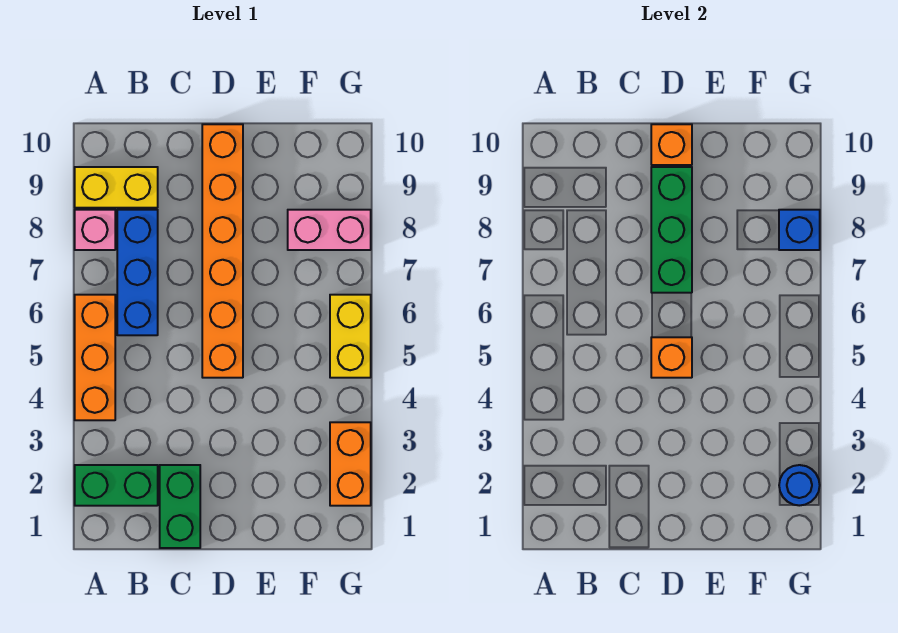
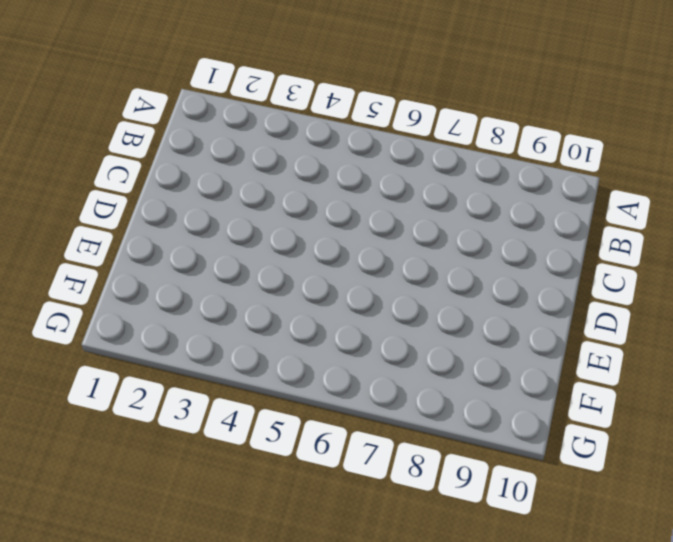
none -> green 1x2 brick [75,465,158,506]
none -> orange 1x3 brick [75,295,115,420]
none -> pink 1x1 brick [75,210,115,250]

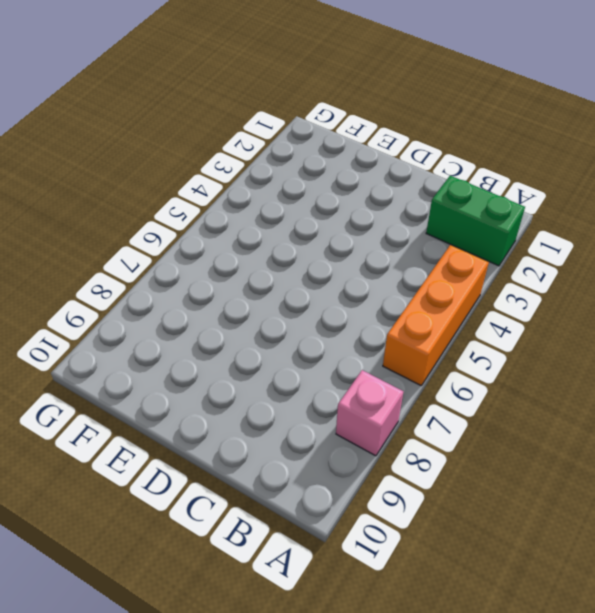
none -> yellow 1x2 brick [75,167,158,208]
none -> blue 1x3 brick [117,210,158,335]
none -> green 1x2 brick [160,465,200,548]

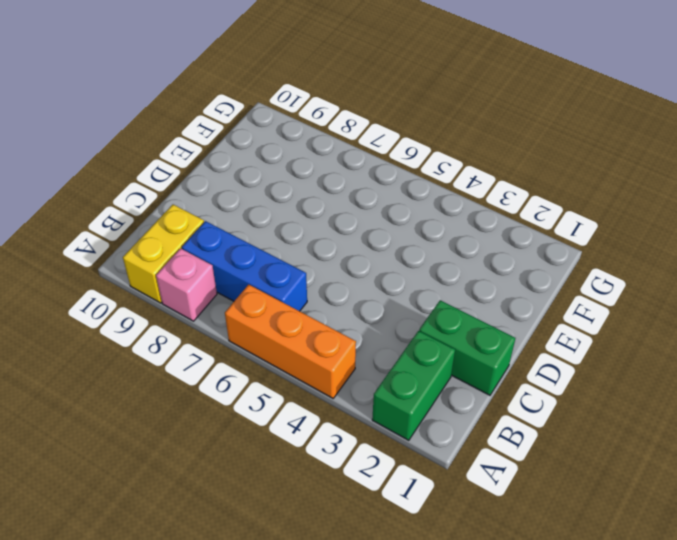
none -> orange 1x6 brick [202,124,243,378]
none -> pink 1x2 brick [288,210,371,250]
none -> orange 1x2 brick [330,422,371,506]

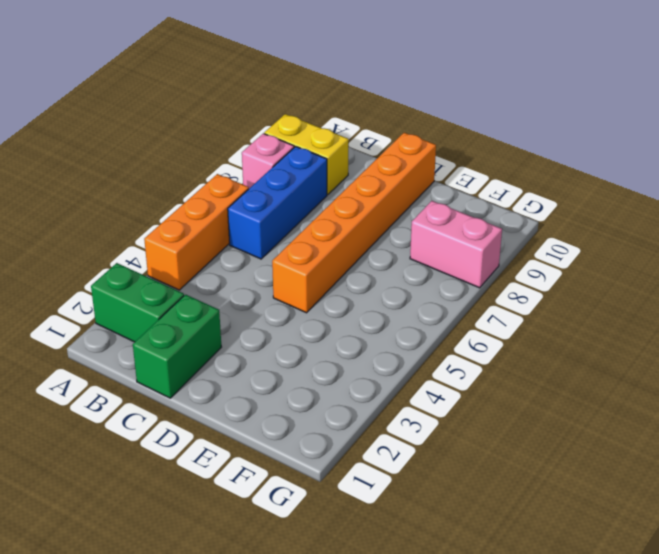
none -> orange 1x2 brick [330,422,371,506]
none -> yellow 1x2 brick [330,295,371,378]
none -> orange 1x1 brick [651,337,692,378]

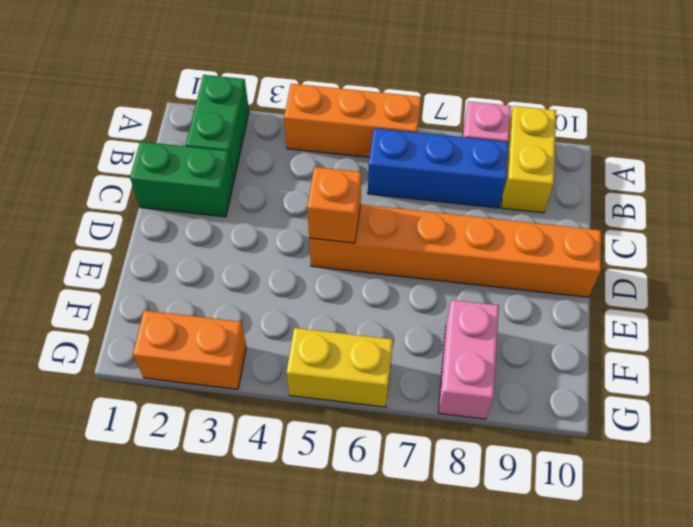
none -> green 1x3 brick [651,167,692,293]
none -> orange 1x1 brick [651,124,692,165]
none -> blue 1x1 round brick [779,465,820,506]

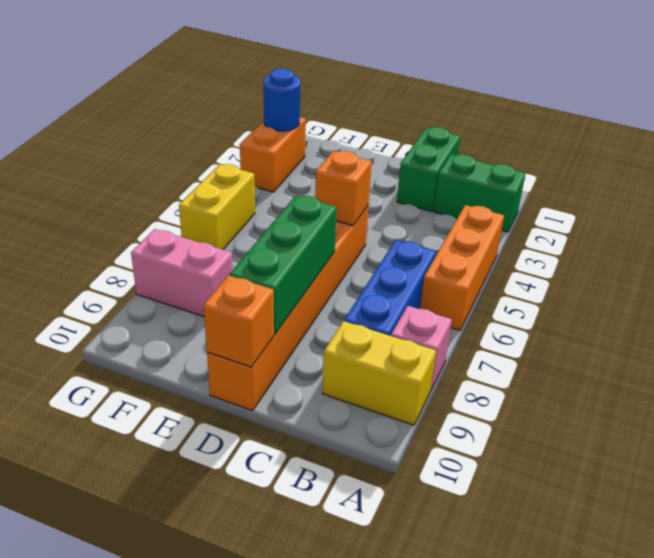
none -> blue 1x1 brick [779,210,820,250]

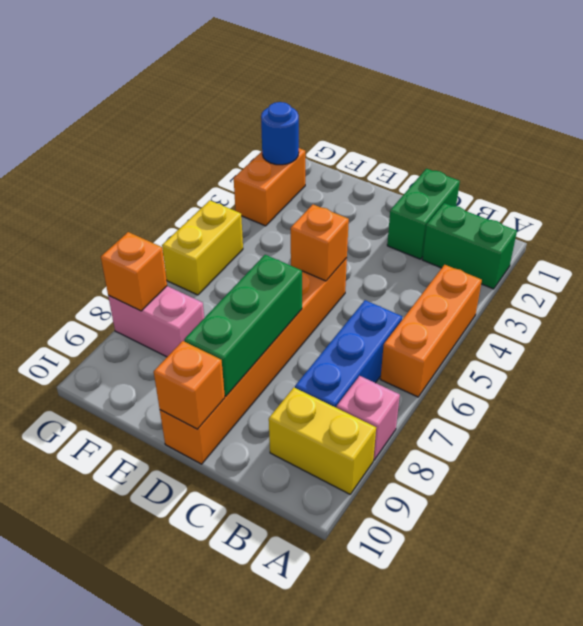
orange 1x1 brick [101,232,167,311] -> blue 1x1 brick [779,210,820,250]

